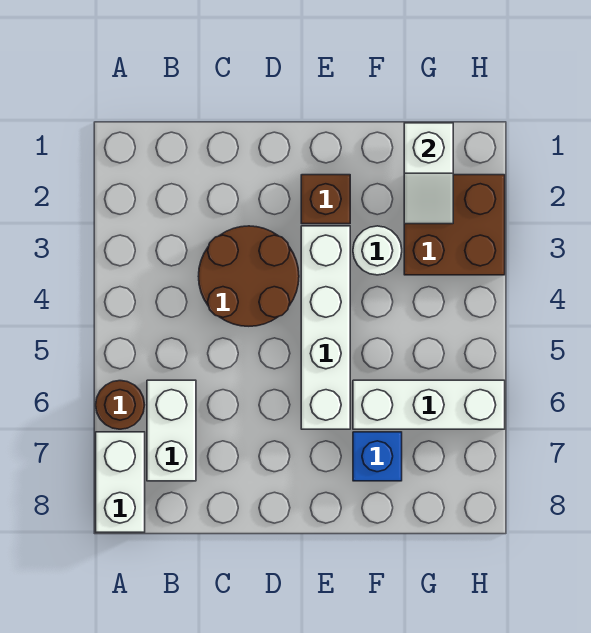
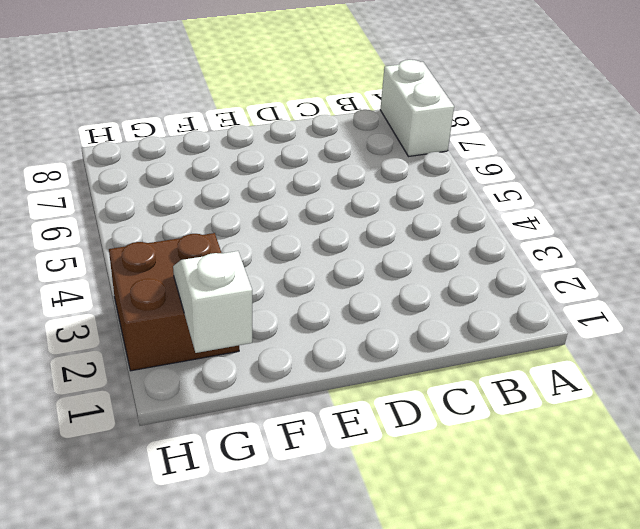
none -> brown 1x1 round brick [96,381,144,429]
none -> white 1x2 brick [147,380,196,481]

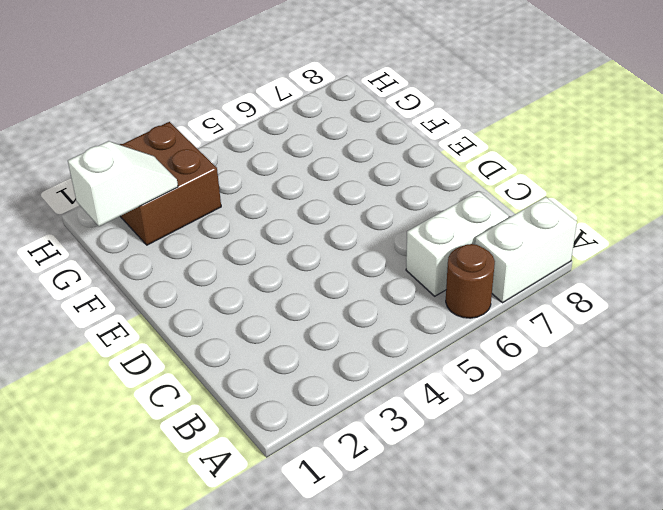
none -> brown 2x2 round brick [198,226,299,326]
none -> brown 1x1 brick [301,175,350,224]

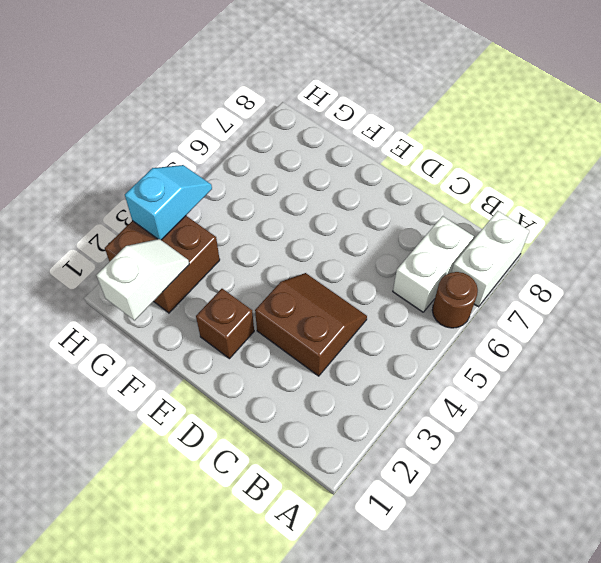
brown 2x2 slope [255,273,367,376] -> brown 2x2 round brick [198,226,299,326]
cyan 1x2 slope [125,165,212,240] -> none
none -> white 1x4 brick [301,226,350,429]
none -> white 1x1 round brick [353,226,402,275]

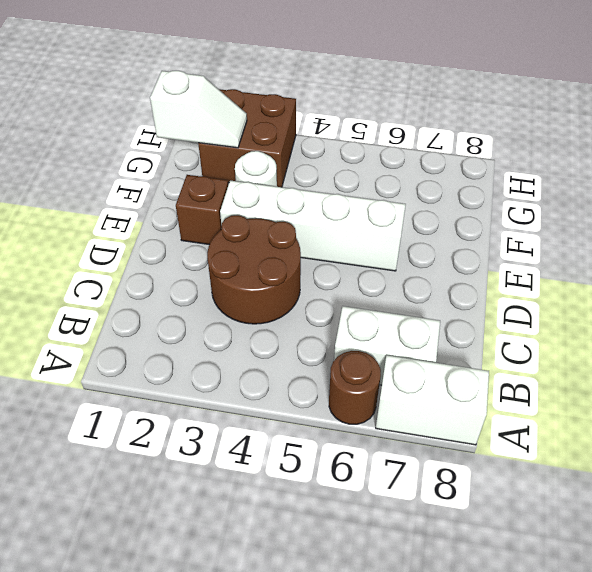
none -> white 1x3 brick [353,380,505,429]
none -> blue 1x1 brick [353,432,402,481]

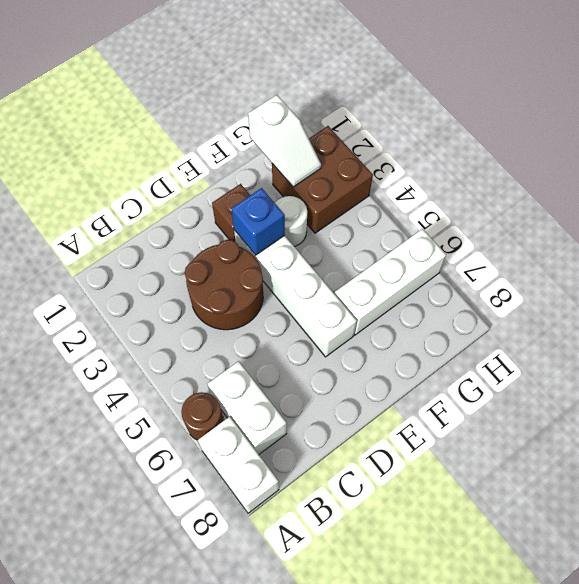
blue 1x1 brick [231,188,285,255] -> blue 1x1 brick moved to [353,432,402,481]

